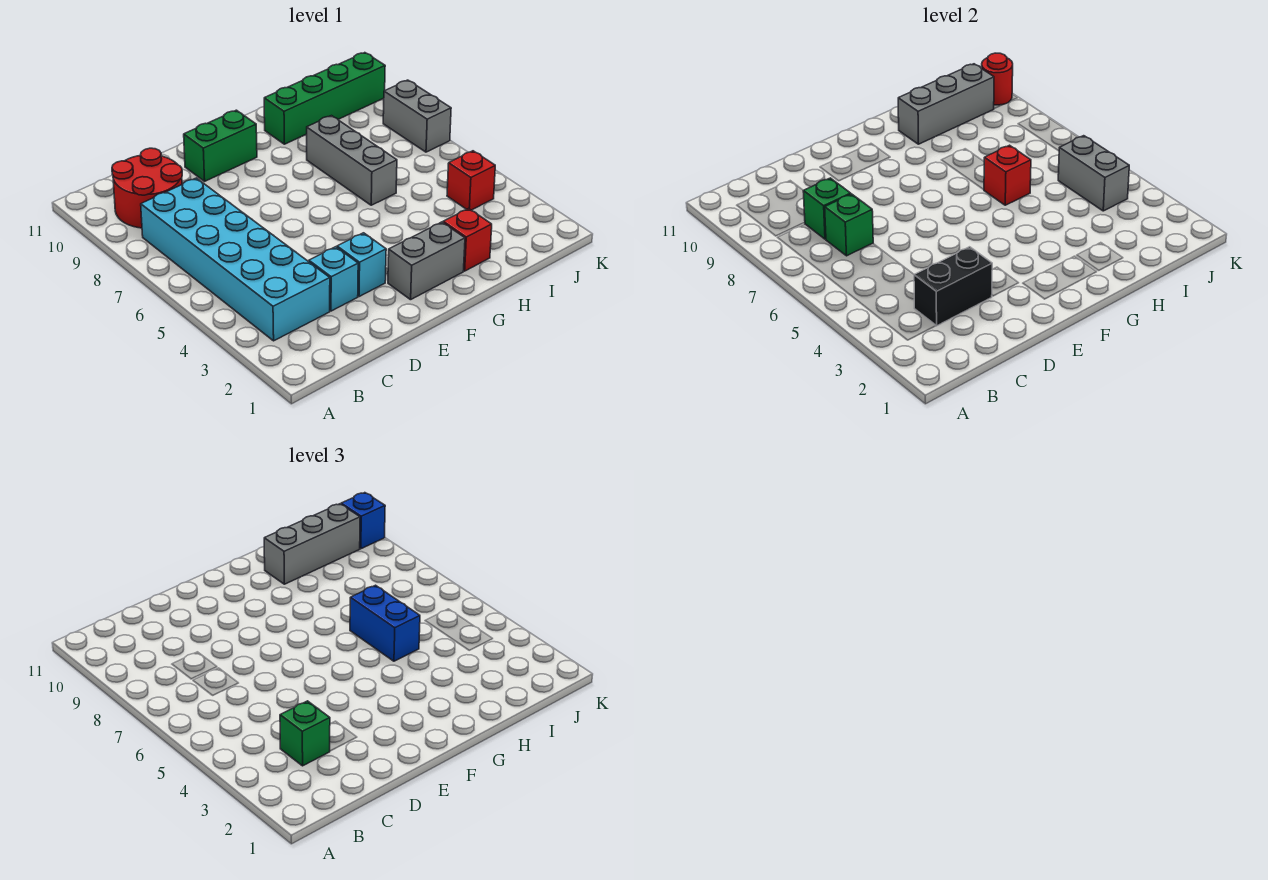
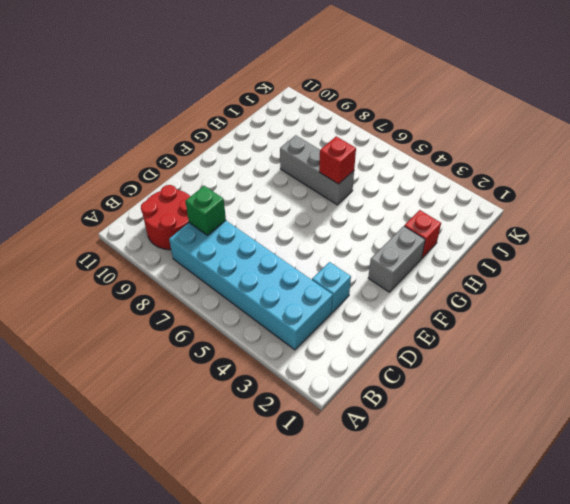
none -> cyan 1x1 brick [337,233,386,297]
none -> green 1x2 brick [184,110,257,181]
none -> green 1x4 brick [264,53,385,144]

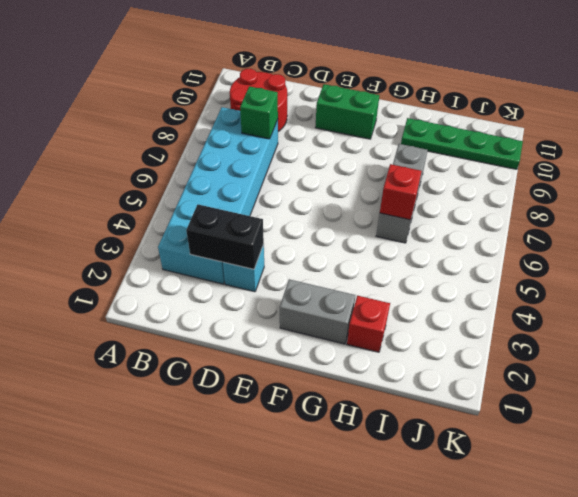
green 1x4 plate [401,118,523,169] -> green 1x4 brick [264,53,385,144]
none -> cyan 1x1 brick [337,233,386,297]
none -> red 1x1 brick [447,151,495,210]
none -> grey 1x2 brick [383,80,451,152]

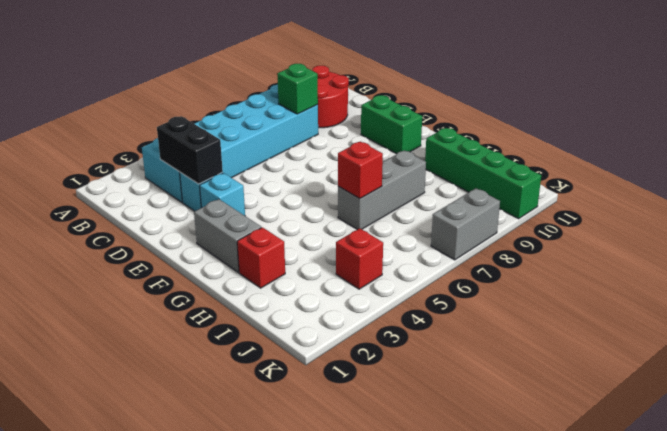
none -> green 1x1 brick [825,194,873,256]
none -> grey 1x3 brick [898,64,994,144]
none -> grey 1x2 brick [1058,136,1129,211]

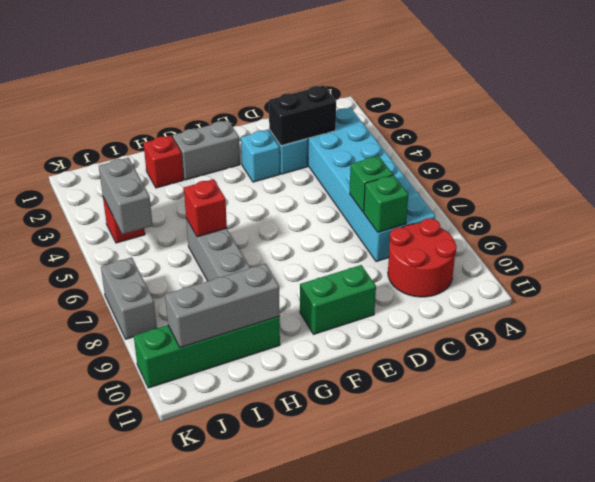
none -> red 1x1 round brick [982,53,1013,105]
none -> green 1x1 brick [280,701,330,766]
none -> blue 1x2 brick [350,585,420,661]

